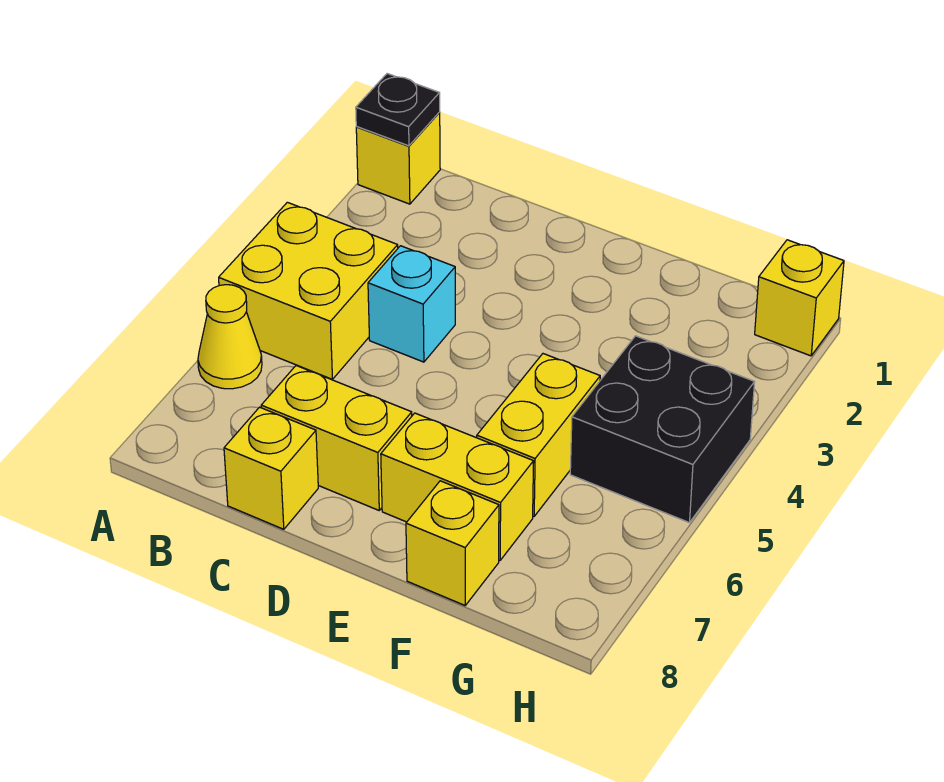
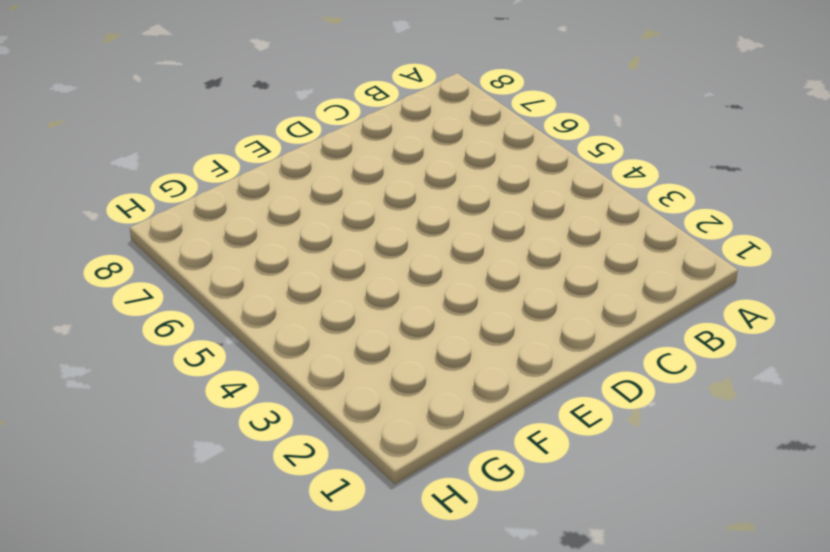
none -> yellow 1x1 brick [356,113,440,204]
none -> yellow 2x2 brick [219,202,398,379]
none -> yellow 1x1 cone [198,285,262,389]

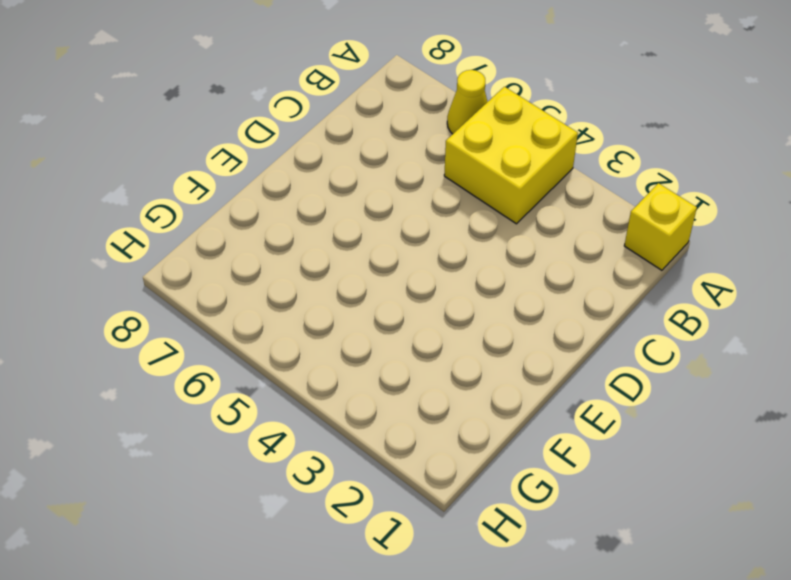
none -> cyan 1x1 brick [368,246,455,362]
none -> yellow 1x2 brick [261,366,412,510]
none -> yellow 1x1 brick [224,407,318,529]

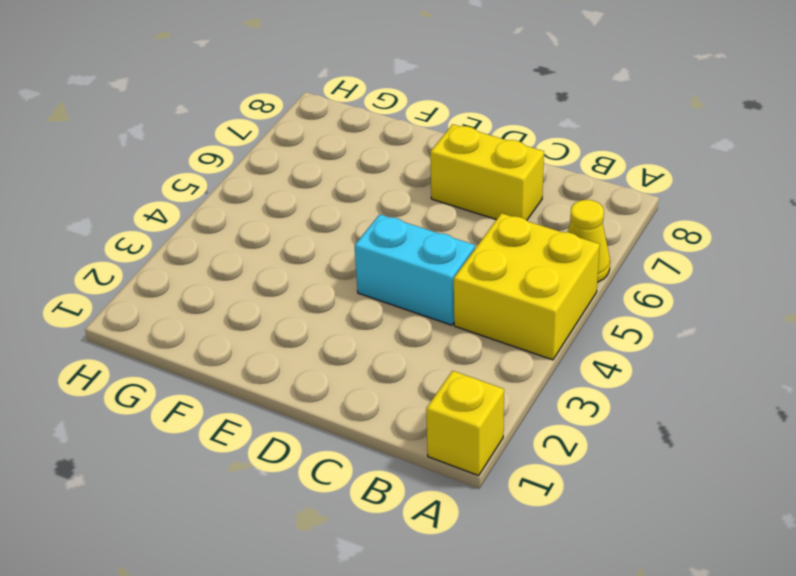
cyan 1x2 brick [355,214,475,325] -> cyan 1x1 brick [368,246,455,362]
none -> yellow 1x1 brick [224,407,318,529]
none -> yellow 1x2 brick [381,413,534,560]
none -> yellow 1x2 brick [477,354,600,516]

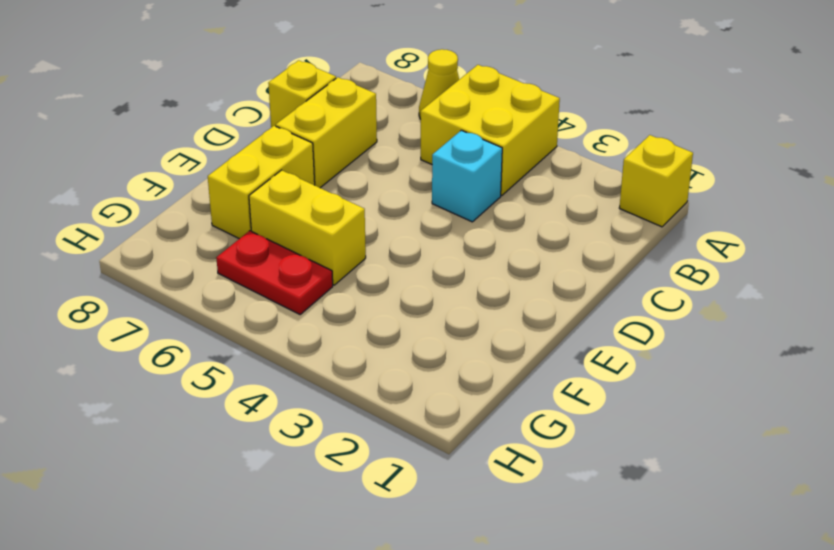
red 1x2 plate [216,231,333,314] -> black 2x2 brick [570,336,755,523]
none -> yellow 1x1 brick [406,481,499,605]
none -> yellow 1x1 brick [755,240,844,356]
none -> black 1x1 plate [356,74,440,146]

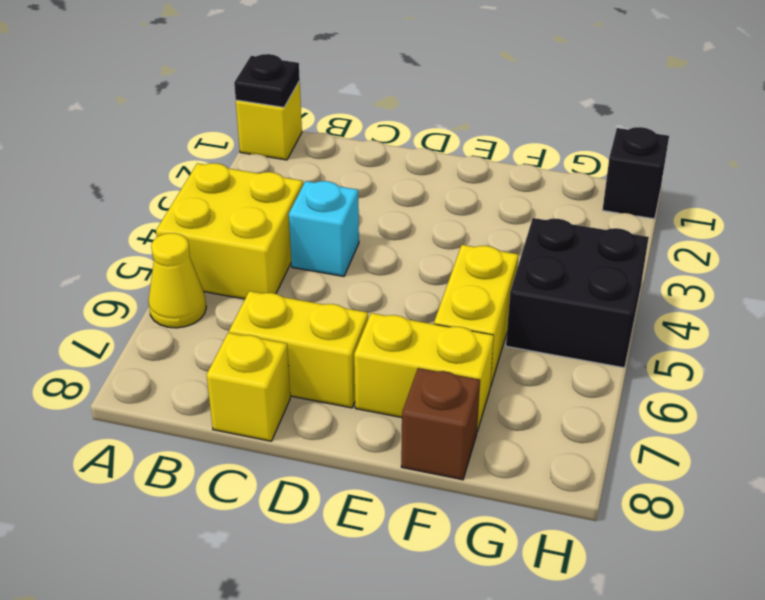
brown 1x1 brick [401,368,480,480] -> yellow 1x1 brick [406,481,499,605]
black 1x1 brick [603,127,669,219] -> yellow 1x1 brick [755,240,844,356]

